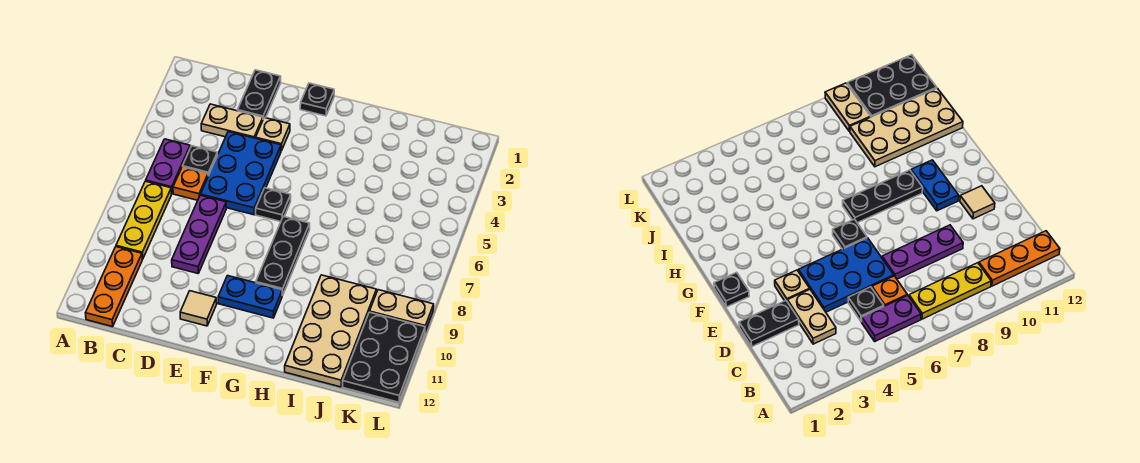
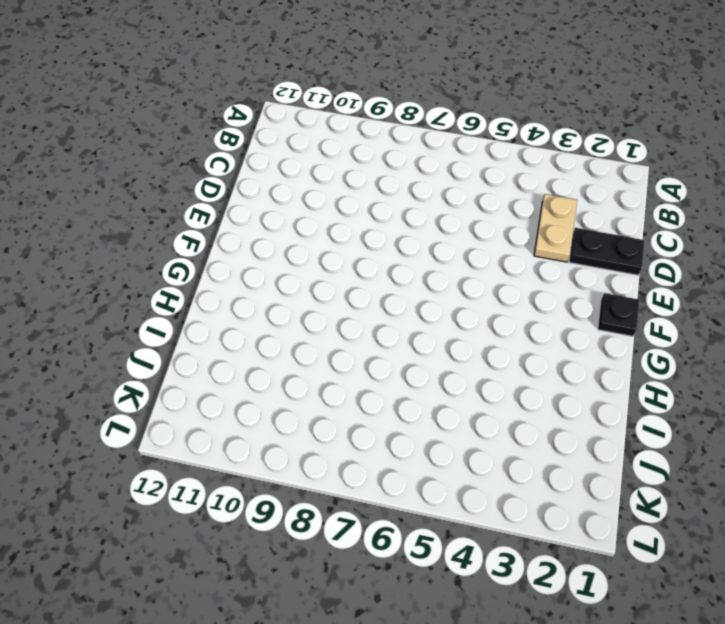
none -> purple 1x2 plate [146,139,190,194]
none -> yellow 1x3 plate [116,181,172,259]
none -> orange 1x3 plate [86,247,142,327]

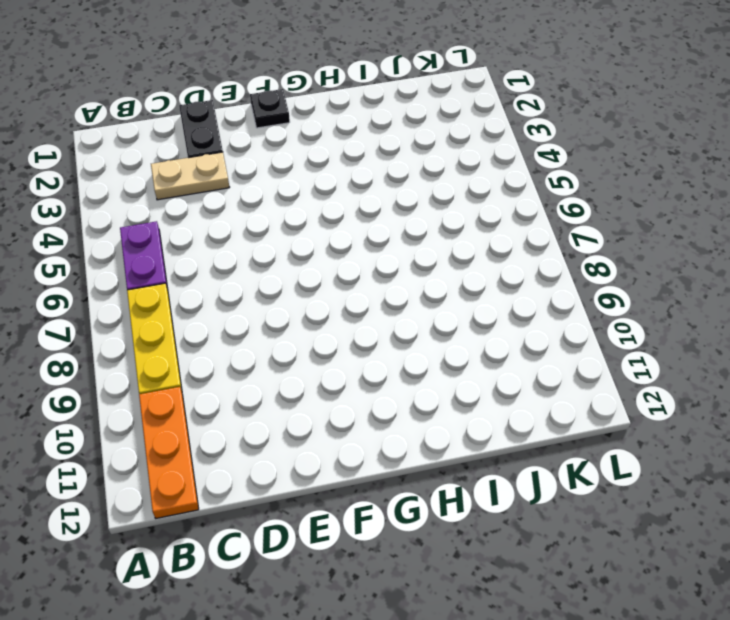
none -> black 1x1 plate [183,146,218,176]
none -> orange 1x1 plate [173,167,208,200]
none -> blue 2x3 plate [201,132,281,215]

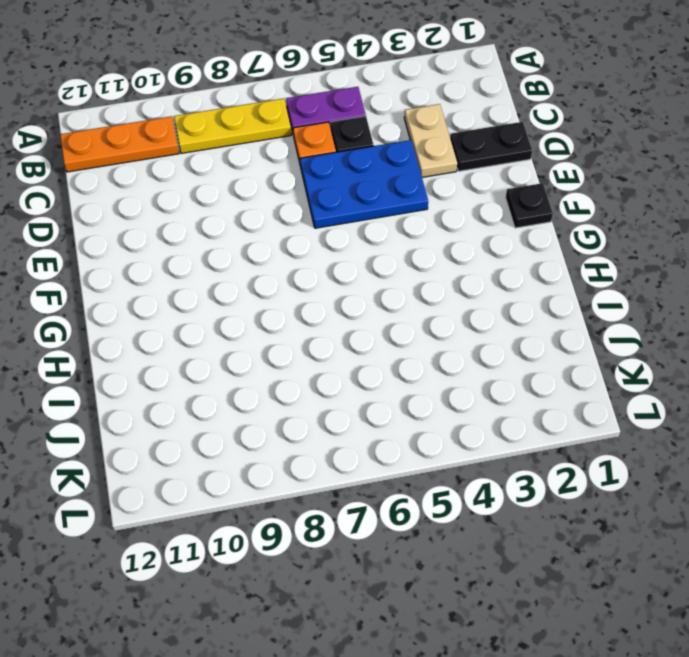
none -> purple 1x3 plate [172,195,226,273]
none -> tan 1x1 plate [256,118,290,151]
none -> tan 1x1 tile [180,291,217,326]

